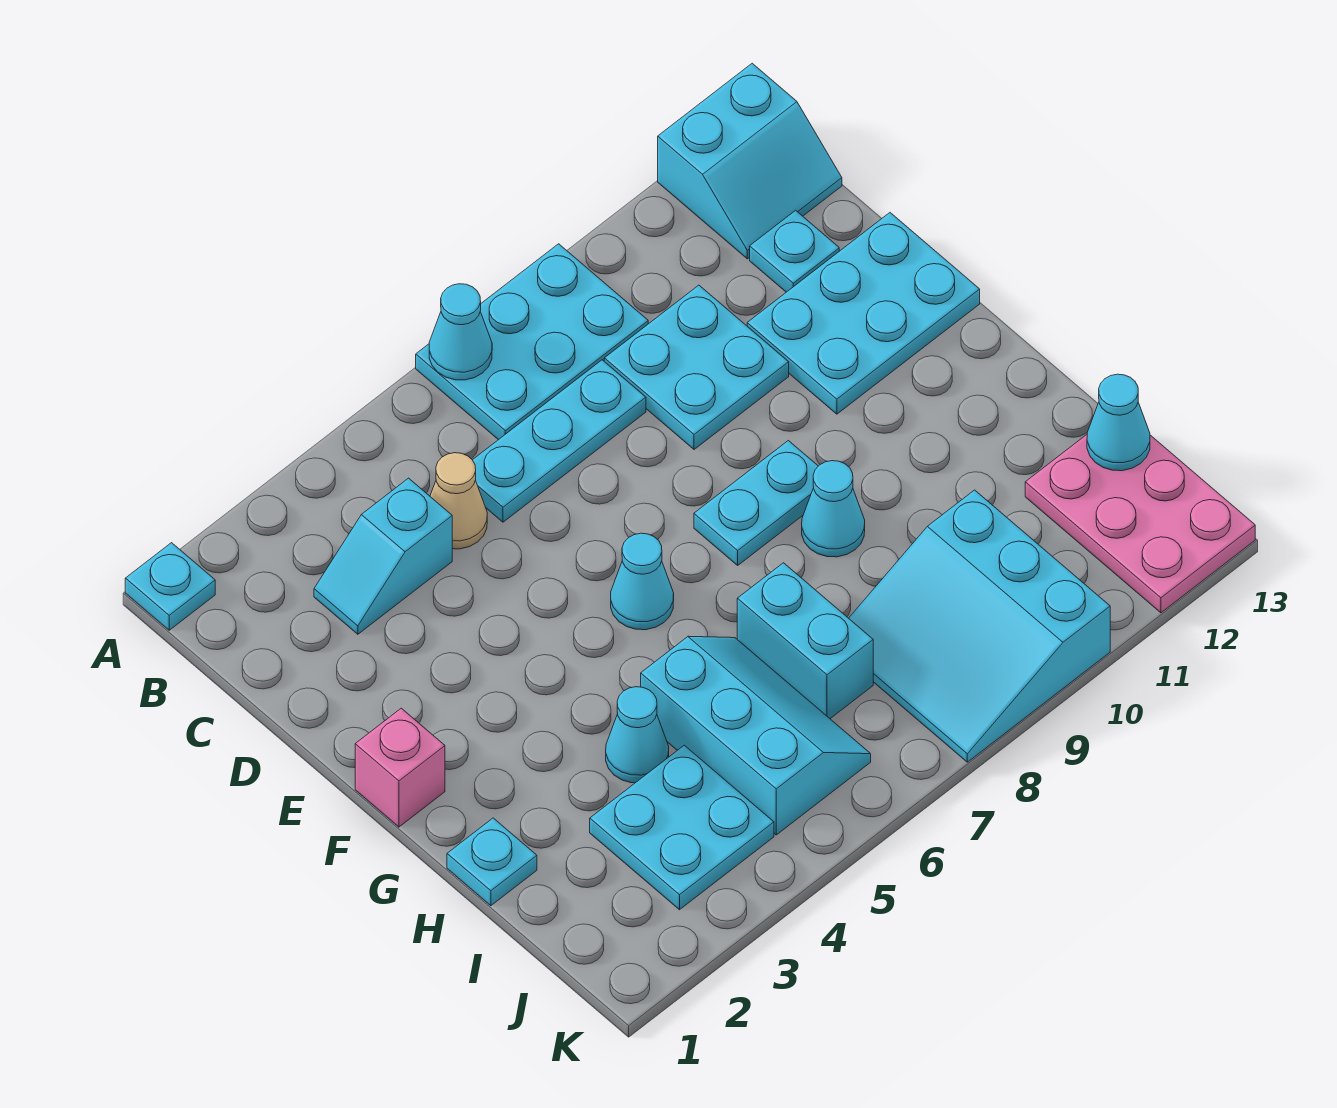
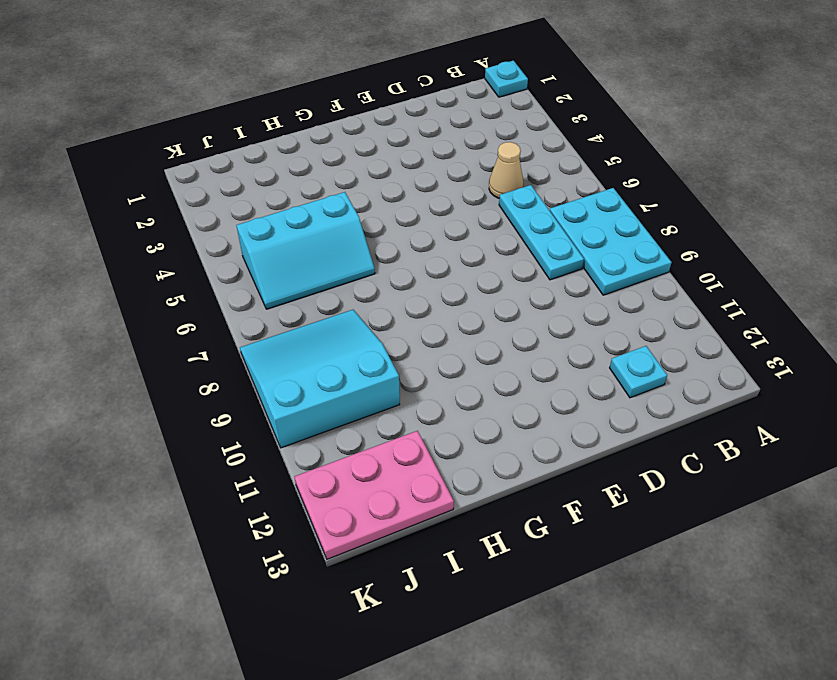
none -> cyan 2x2 slope [658,63,842,259]
none -> cyan 1x2 slope [314,478,452,634]
none -> cyan 2x2 plate [604,285,789,449]

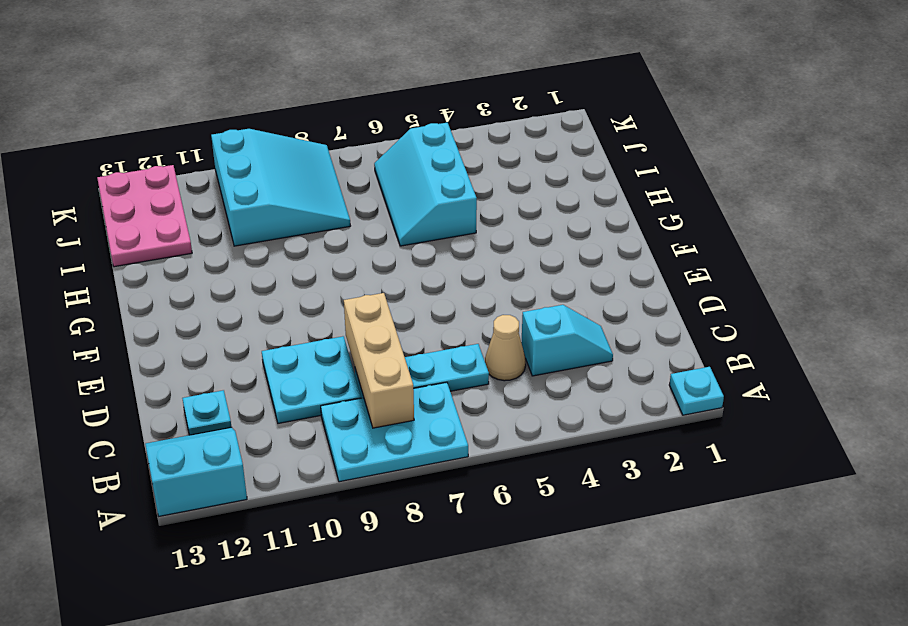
tan 1x3 brick [344,293,414,428] -> none
none -> cyan 2x3 plate [747,213,980,414]
none -> pink 1x1 brick [355,708,445,827]
none -> cyan 1x1 cone [611,533,674,630]

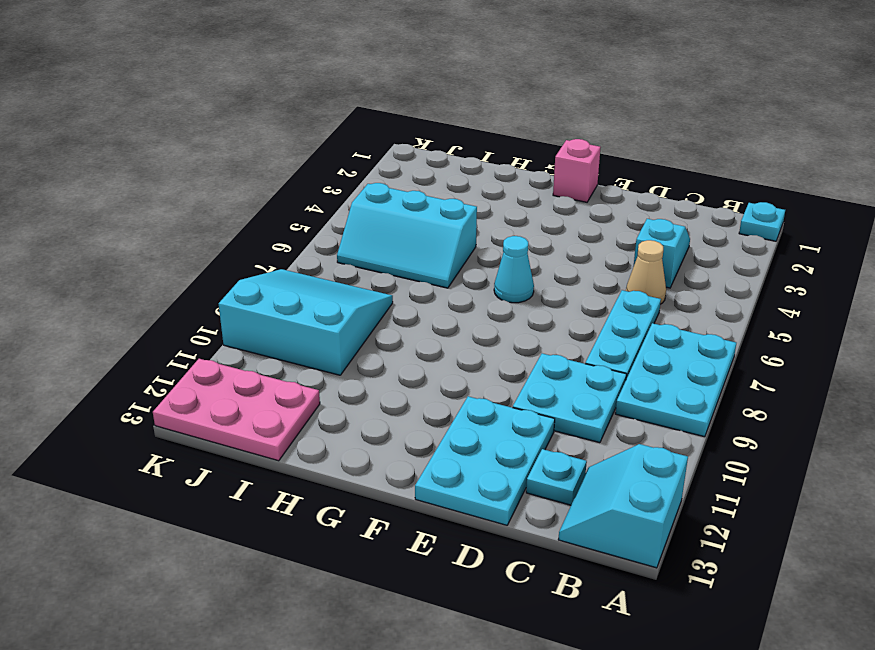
none -> cyan 1x2 plate [694,441,818,565]
none -> cyan 1x1 cone [802,461,865,557]
none -> cyan 1x1 plate [447,818,537,906]

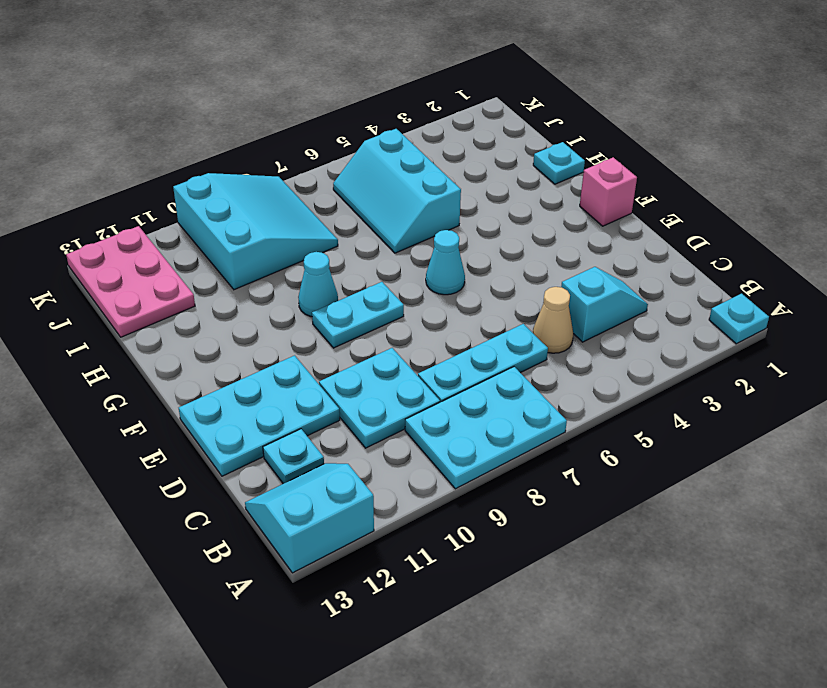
none -> cyan 1x1 cone [606,687,669,783]
none -> cyan 1x2 brick [737,563,873,719]
none -> cyan 2x2 plate [590,745,774,910]

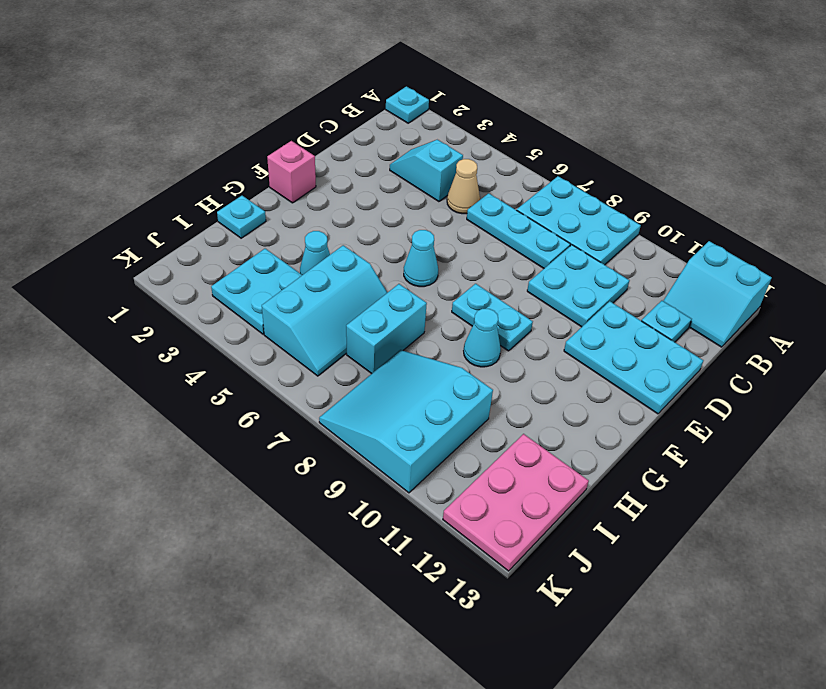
none -> cyan 1x1 cone [429,284,492,380]
none -> cyan 1x1 cone [1087,374,1150,471]

